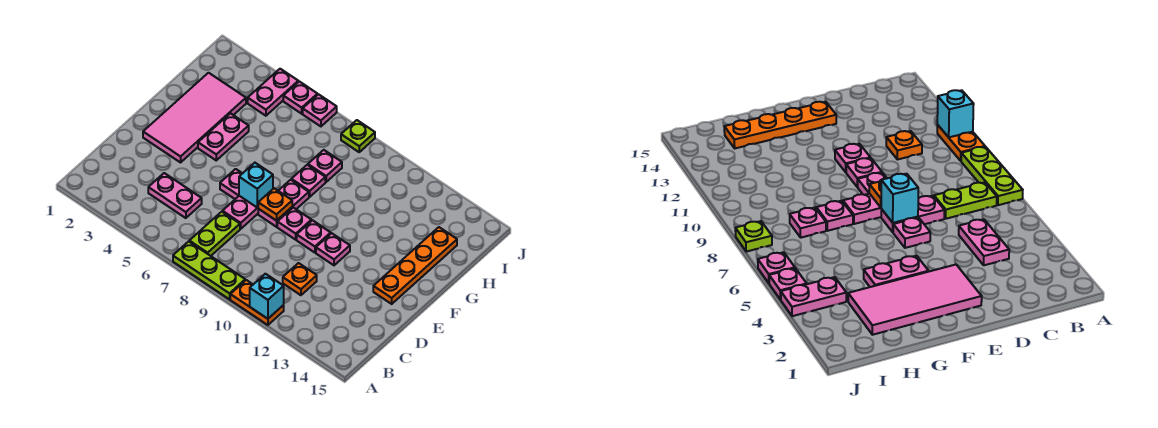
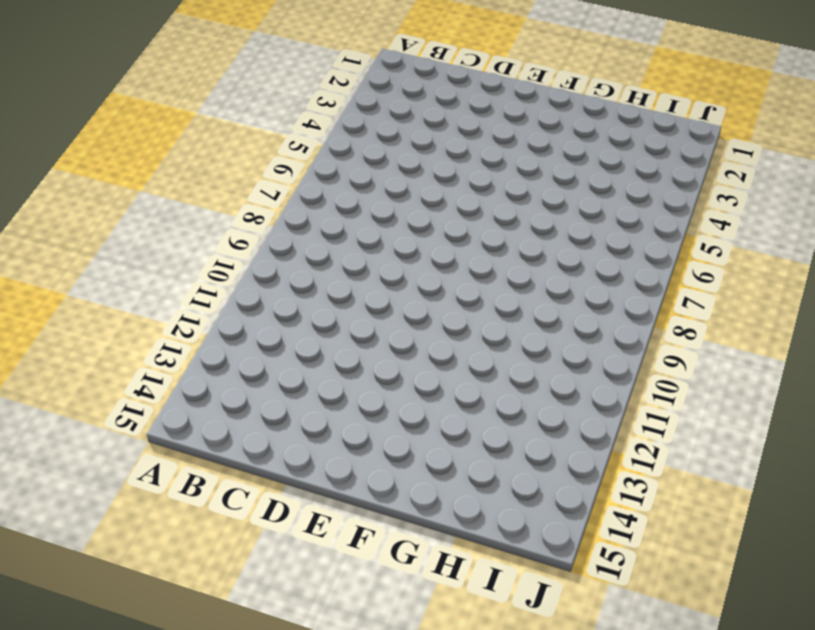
none -> lime 1x3 plate [173,241,245,299]
none -> orange 1x2 plate [230,280,284,325]
none -> lime 1x2 plate [189,212,240,256]

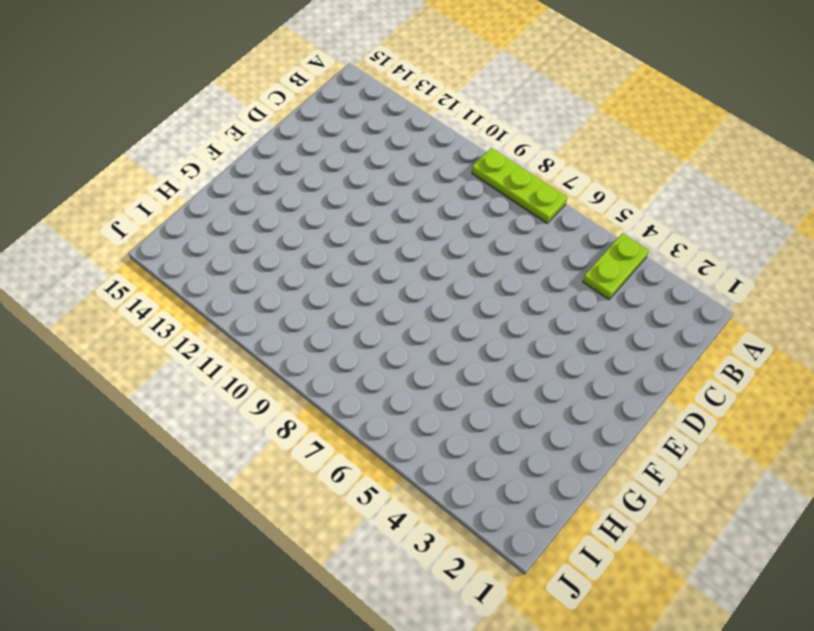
lime 1x2 plate [583,233,649,300] -> lime 1x2 plate moved to [189,212,240,256]
none -> orange 1x2 plate [230,280,284,325]
none -> pink 1x2 plate [148,173,202,218]
none -> orange 1x1 plate [283,263,317,295]

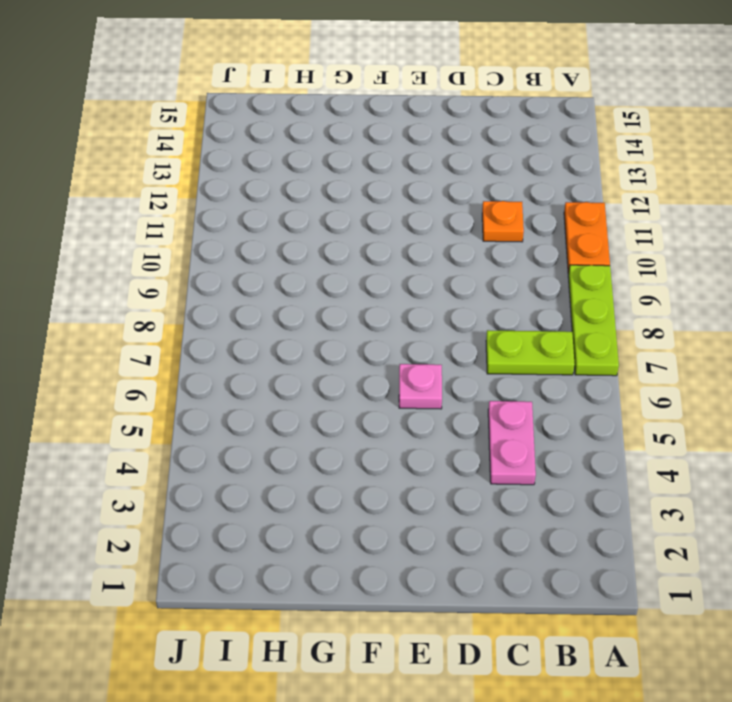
none -> pink 1x2 plate [223,196,258,229]
none -> pink 2x4 tile [143,73,246,162]
none -> pink 1x2 plate [258,180,309,227]

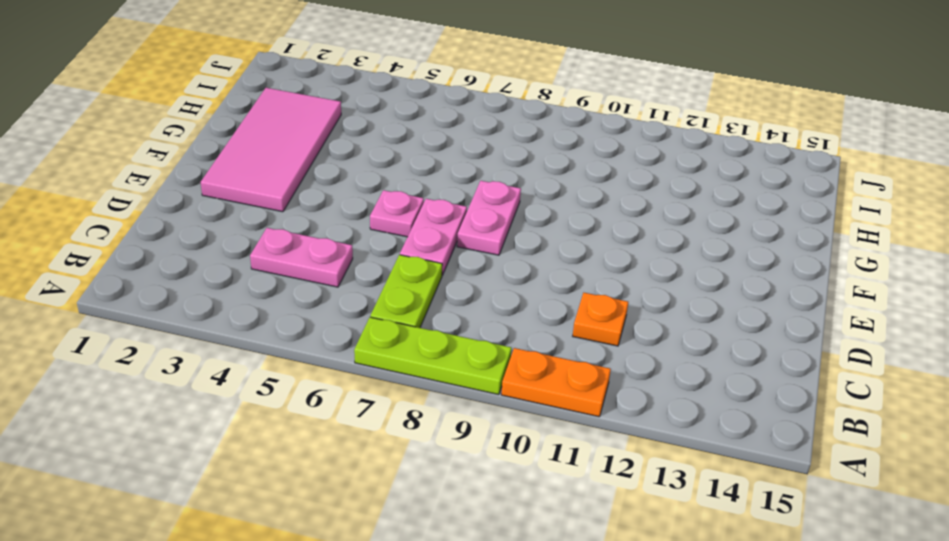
none -> pink 1x1 plate [277,208,312,240]
none -> pink 1x1 plate [297,220,331,253]
none -> pink 1x1 plate [316,233,350,265]

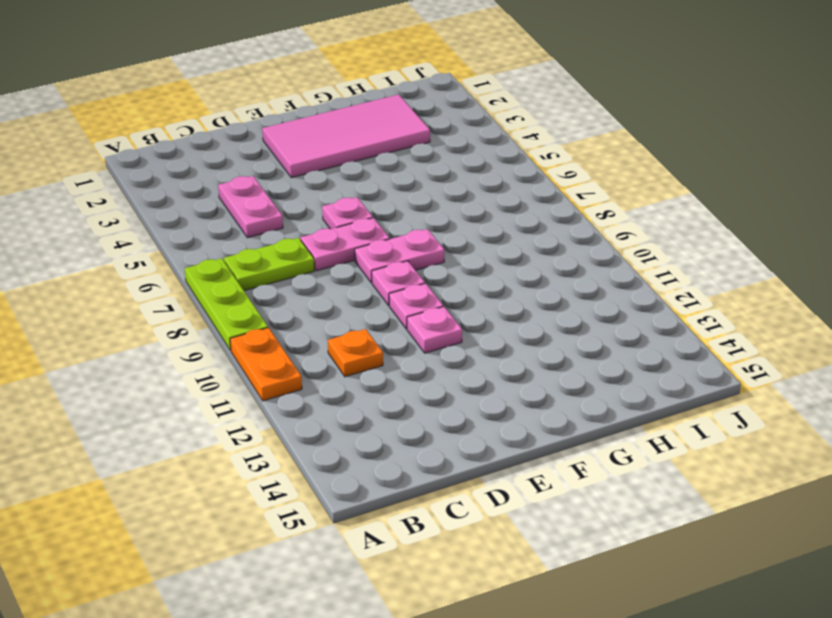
none -> orange 1x4 plate [373,227,457,304]
none -> pink 1x2 plate [198,113,249,160]
none -> pink 1x1 plate [291,165,325,197]

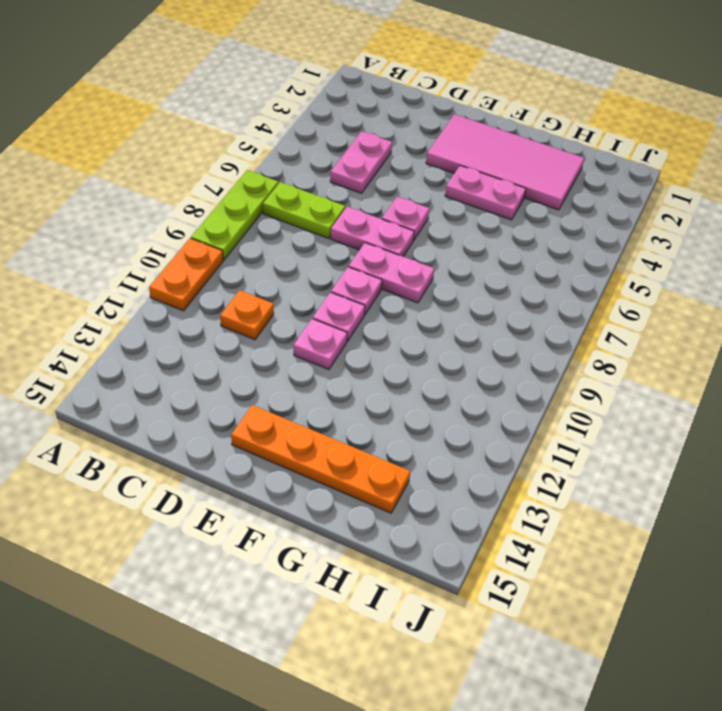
none -> pink 1x1 plate [291,165,325,197]
none -> pink 1x1 plate [308,150,342,182]
none -> pink 1x2 plate [248,69,298,116]

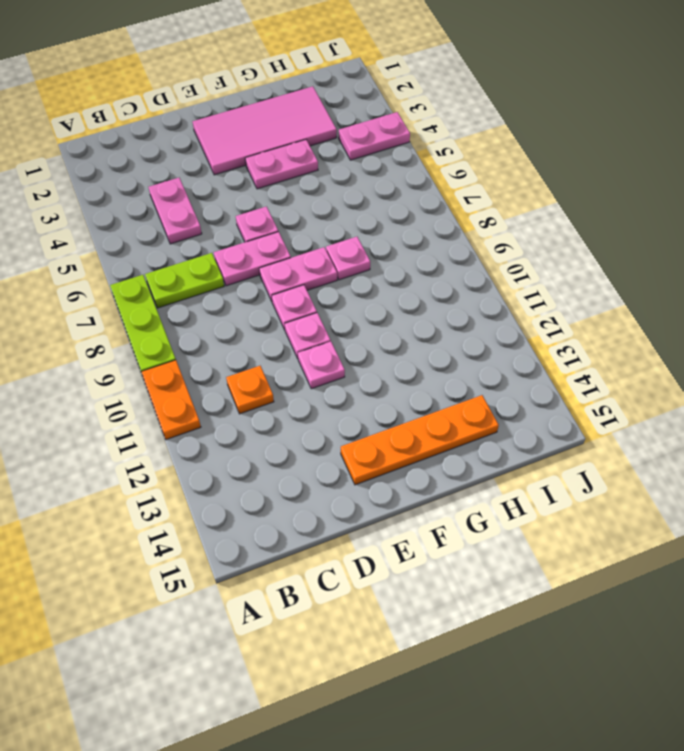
none -> pink 1x1 plate [308,150,342,182]
none -> pink 1x1 plate [283,81,318,114]
none -> pink 1x1 plate [303,94,337,126]

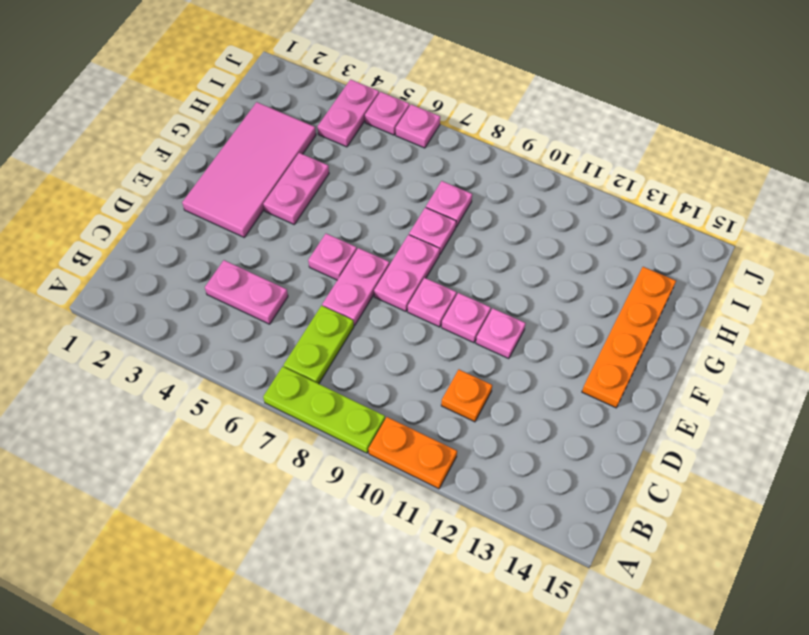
none -> lime 1x1 plate [341,120,375,152]
none -> cyan 1x1 brick [250,274,284,319]
none -> cyan 1x1 brick [239,163,273,208]

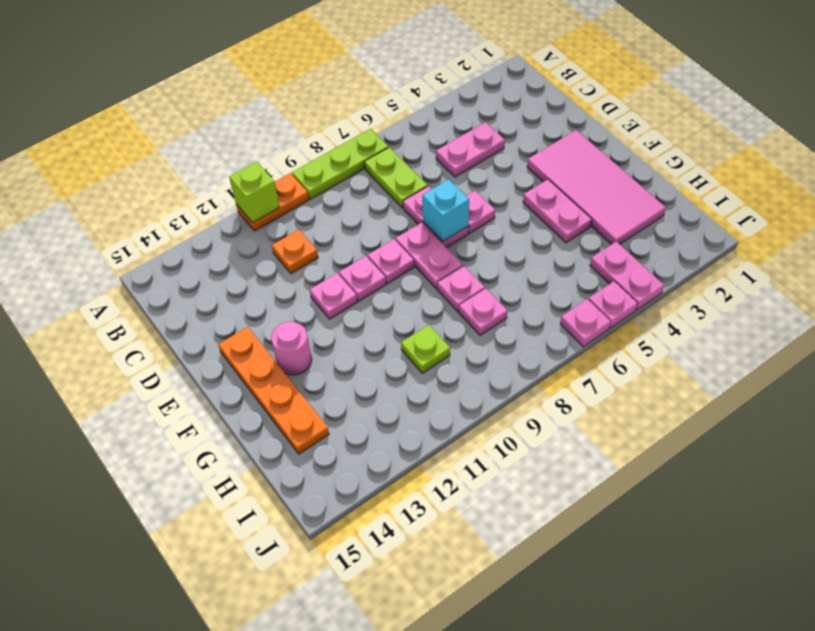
lime 1x1 brick [229,162,279,223] -> cyan 1x1 brick [250,274,284,319]
pink 1x1 round brick [271,322,312,375] -> none
lime 1x1 plate [401,325,450,373] -> lime 1x1 plate moved to [341,120,375,152]
none -> orange 1x1 plate [258,188,292,221]

